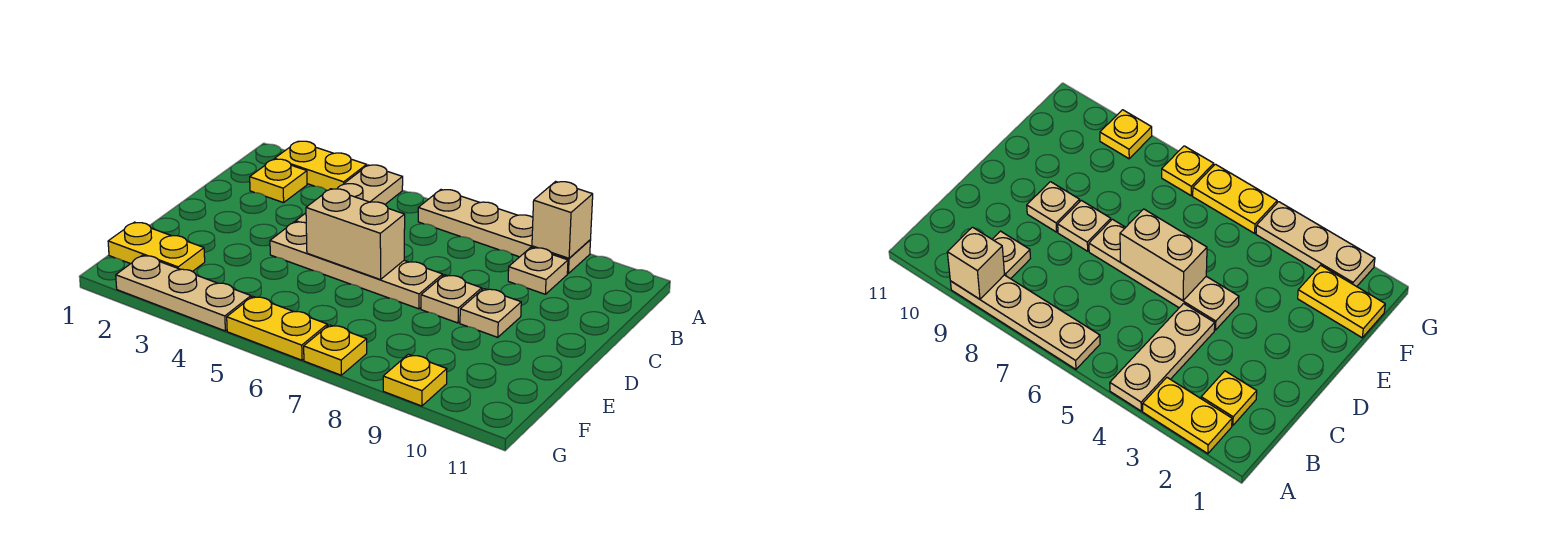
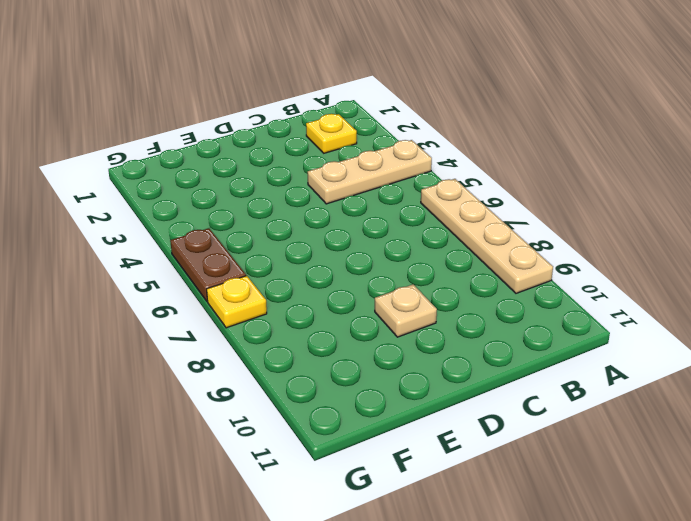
brown 1x2 plate [170,228,246,301] -> yellow 1x2 plate [227,296,327,360]
none -> yellow 1x2 plate [275,141,367,191]
none -> tan 1x1 plate [508,247,568,294]
none -> tan 1x4 plate [270,222,443,309]

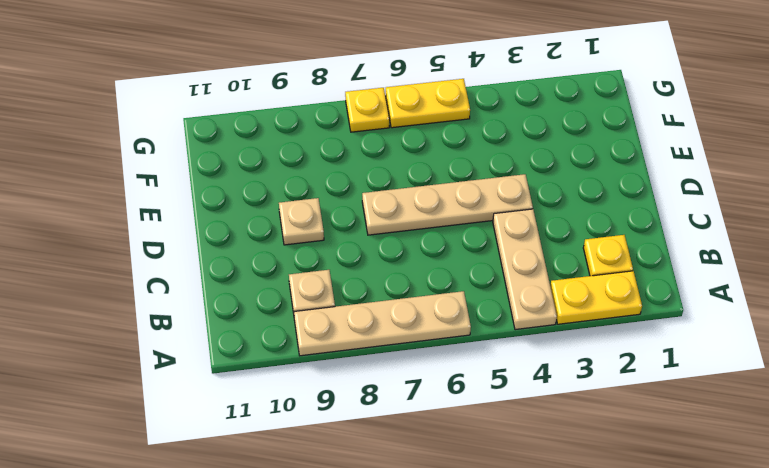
none -> tan 1x1 plate [421,275,482,323]
none -> yellow 1x2 plate [108,222,205,272]
none -> tan 1x3 plate [116,255,251,331]

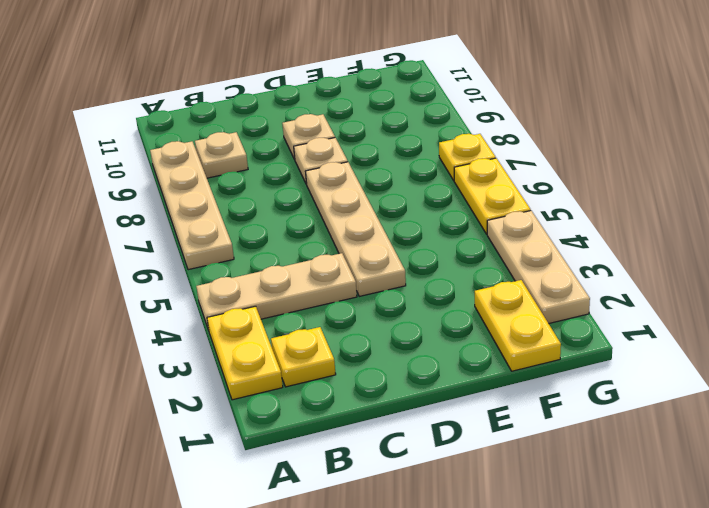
none -> yellow 1x1 plate [383,354,447,406]
none -> tan 1x1 brick [532,182,593,258]
none -> tan 1x2 brick [306,189,405,280]

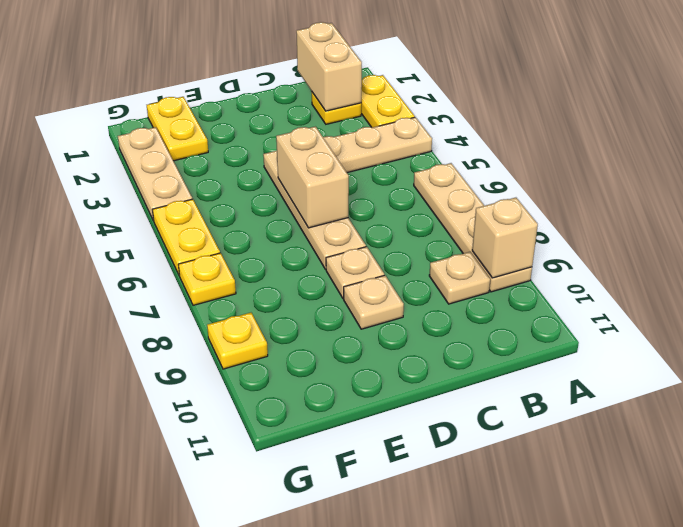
tan 1x2 brick [296,22,362,111] -> none

